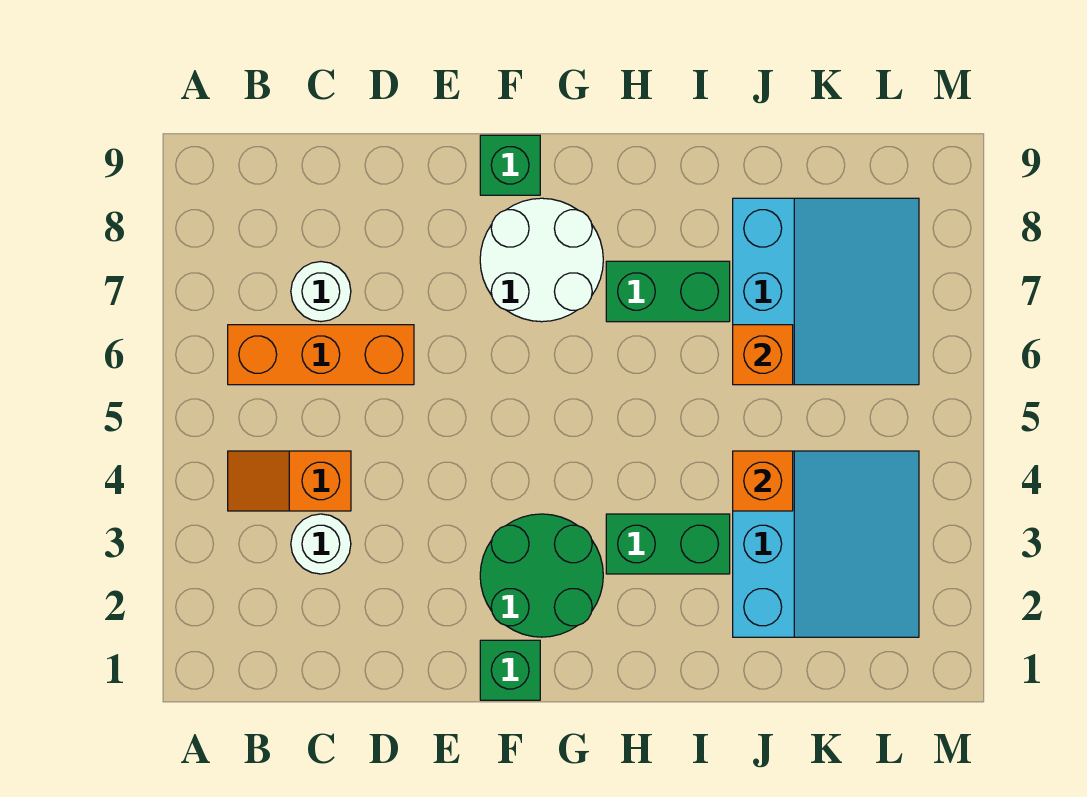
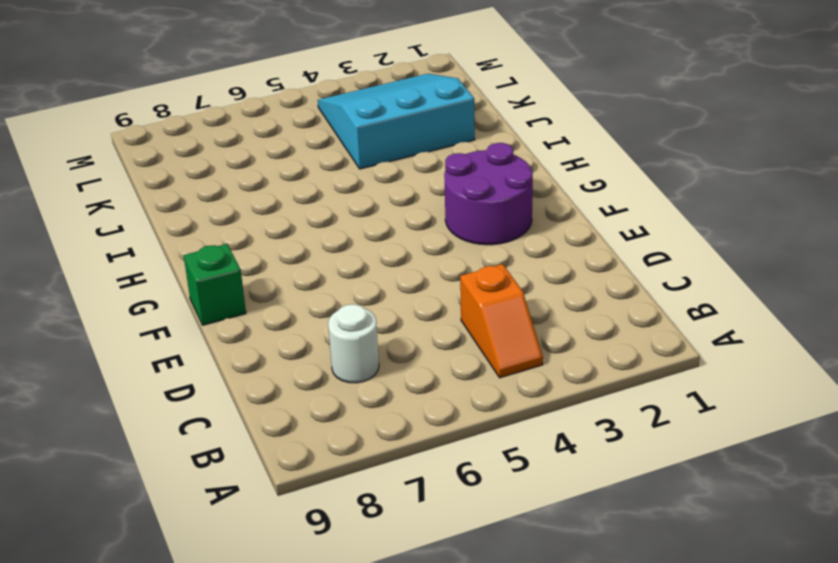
purple 2x2 round brick [444,143,533,245] -> green 2x2 round brick [480,514,603,637]
none -> orange 1x3 brick [228,325,414,385]
none -> white 1x1 round brick [291,514,351,574]
none -> green 1x1 brick [480,640,540,700]

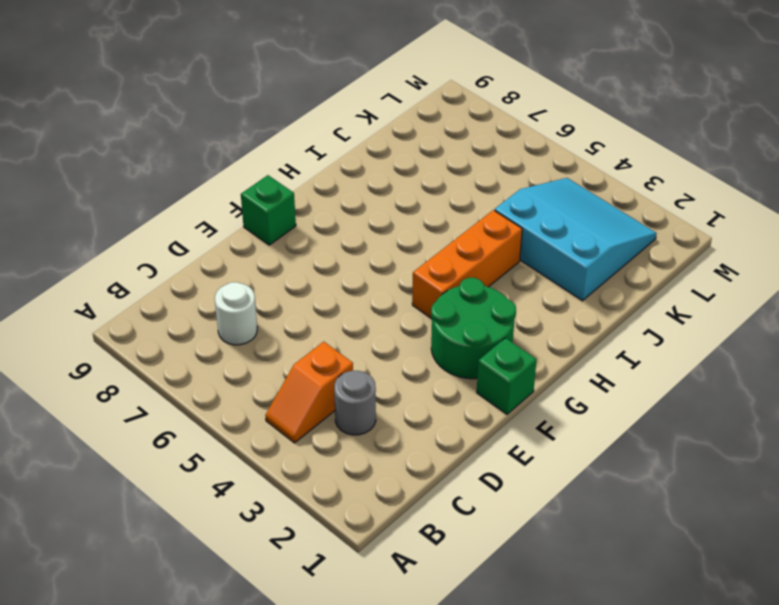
grey 1x1 round brick [334,371,376,435] -> white 1x1 round brick [291,514,351,574]
orange 1x3 brick [412,210,522,319] -> orange 1x3 brick moved to [228,325,414,385]
none -> white 2x2 round brick [480,198,603,322]
none -> green 1x2 brick [606,514,730,574]
none -> green 1x2 brick [606,261,730,322]

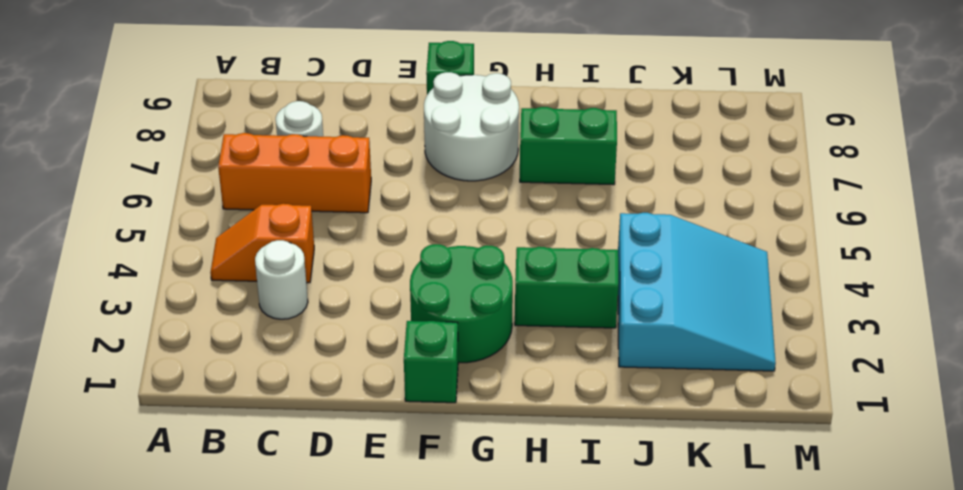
none -> cyan 3x3 slope [733,198,919,385]
none -> orange 1x1 brick [733,451,793,511]
none -> orange 1x1 brick [733,325,793,385]

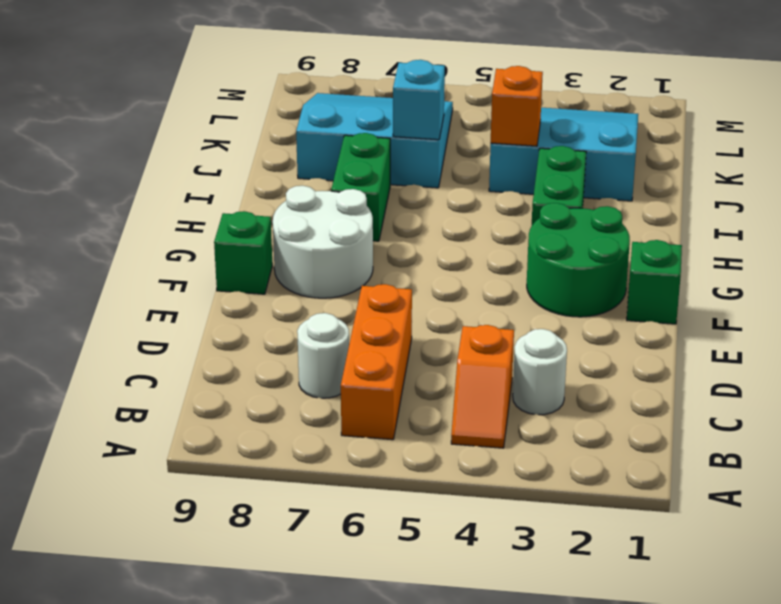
cyan 1x1 brick [393,60,445,140] -> orange 1x1 brick [733,325,793,385]

